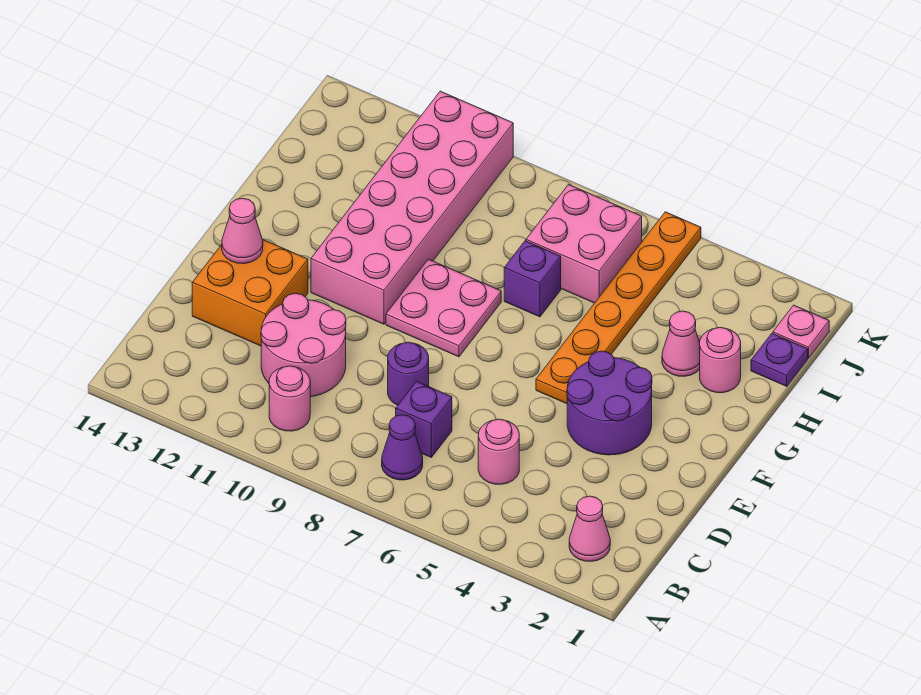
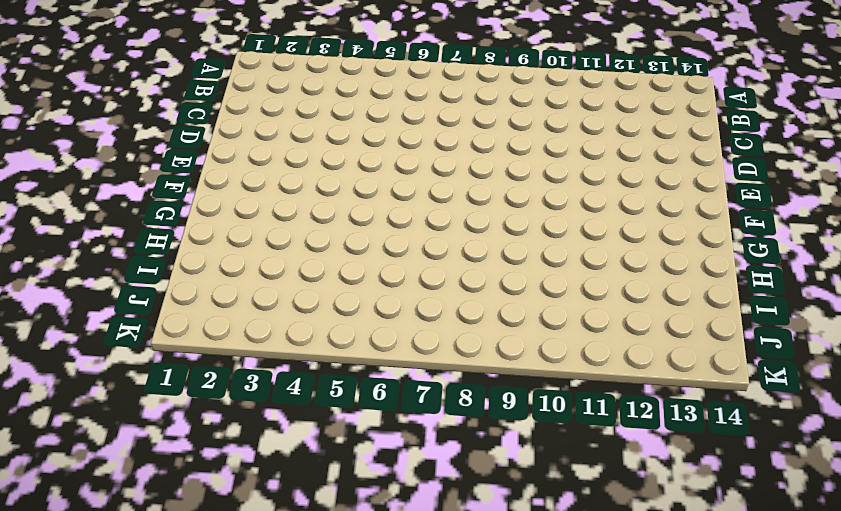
none -> pink 1x1 cone [569,496,610,561]
none -> purple 1x1 cone [382,415,423,480]
none -> pink 1x1 round brick [269,366,310,431]

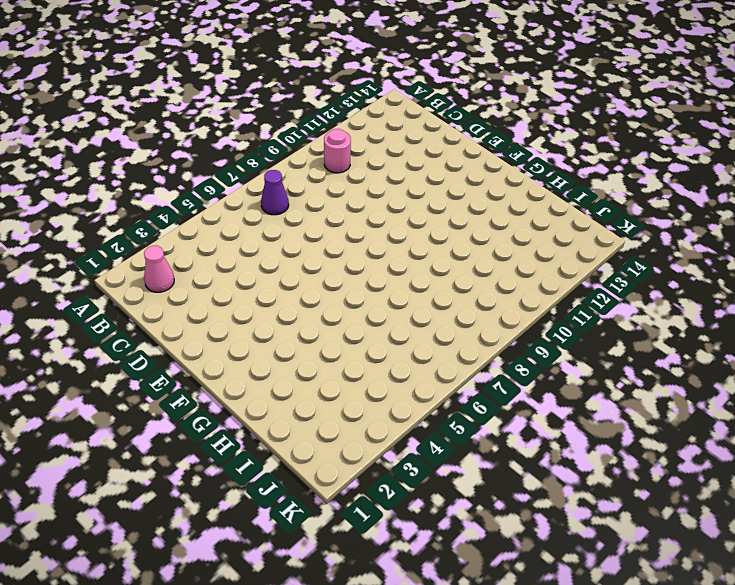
none -> pink 1x1 round brick [478,419,519,484]
none -> purple 1x1 brick [396,382,452,457]
none -> pink 2x2 round brick [261,293,346,397]

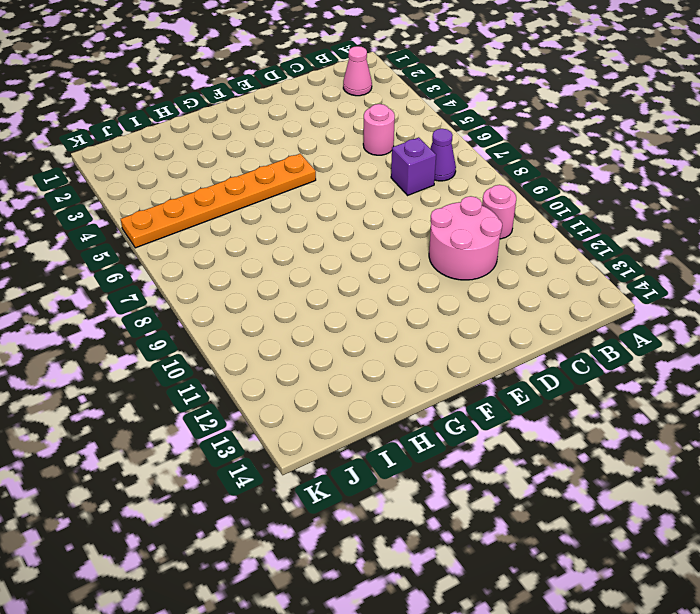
none -> purple 1x1 round brick [388,342,429,405]
none -> orange 2x2 brick [192,240,308,346]
none -> purple 2x2 round brick [567,351,652,455]

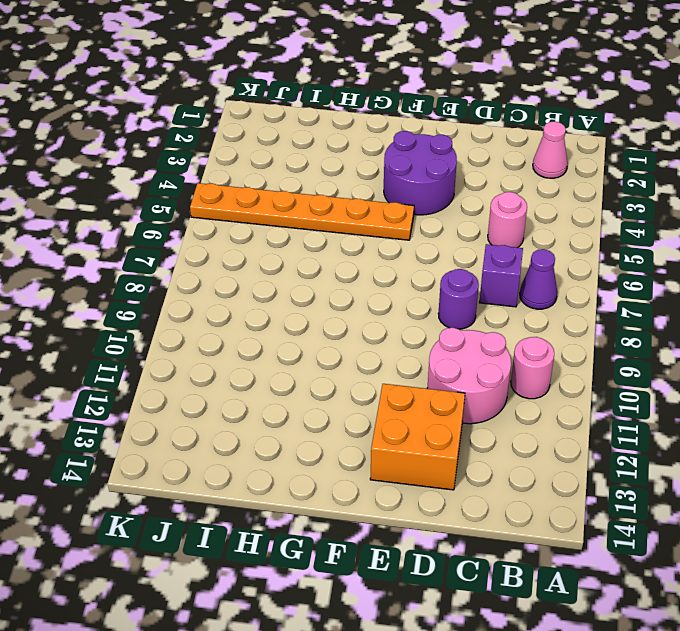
none -> pink 2x2 plate [386,259,501,357]
none -> pink 2x6 brick [311,91,513,324]
none -> pink 1x1 round brick [700,328,741,393]

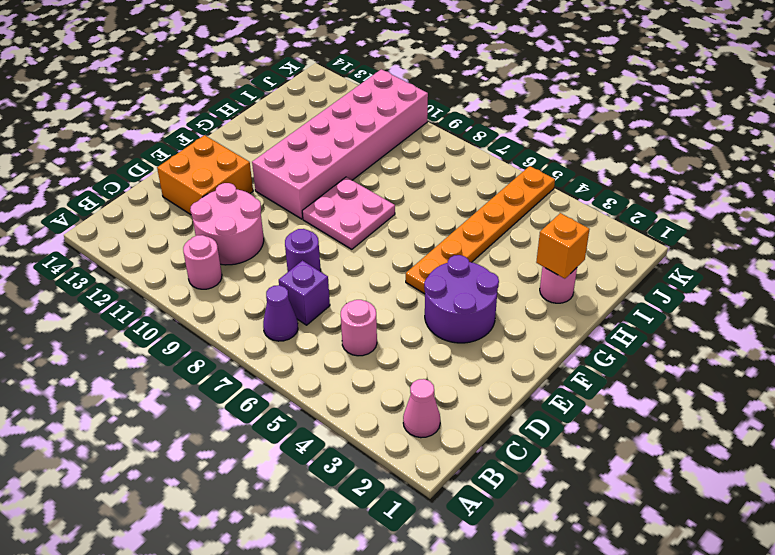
orange 1x1 brick [536,213,590,279] -> none
none -> pink 1x1 cone [662,311,700,376]
none -> purple 1x1 brick [504,241,561,317]
none -> purple 1x1 plate [751,334,808,386]

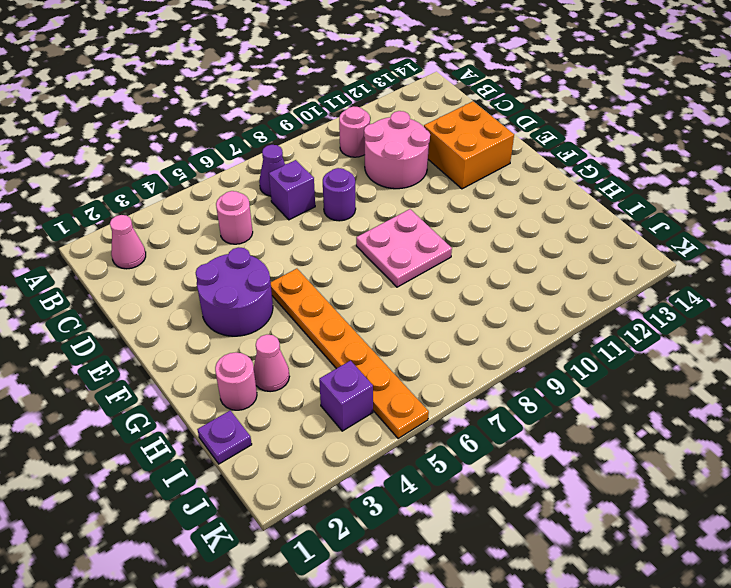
purple 1x1 brick [319,361,373,431] -> purple 1x1 brick moved to [504,241,561,317]
none -> pink 2x6 brick [311,91,513,324]
none -> pink 2x2 brick [526,185,642,303]
none -> pink 1x1 plate [773,305,829,358]

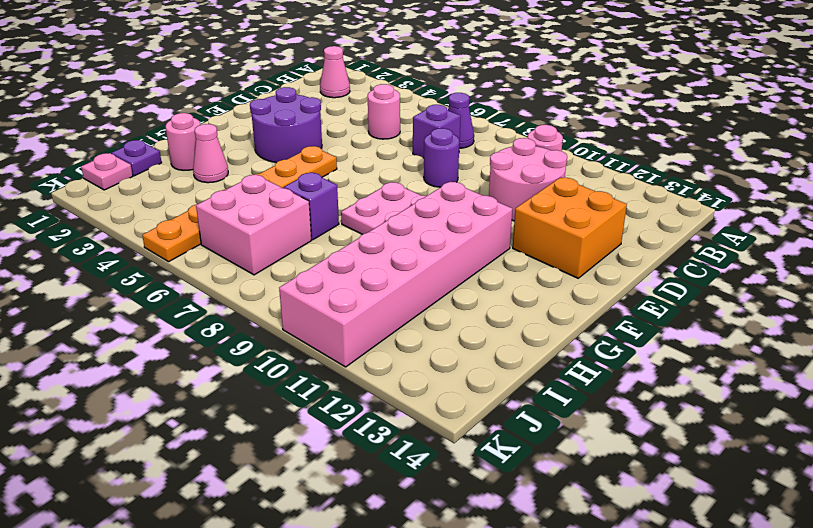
none -> pink 1x1 cone [222,198,263,264]

